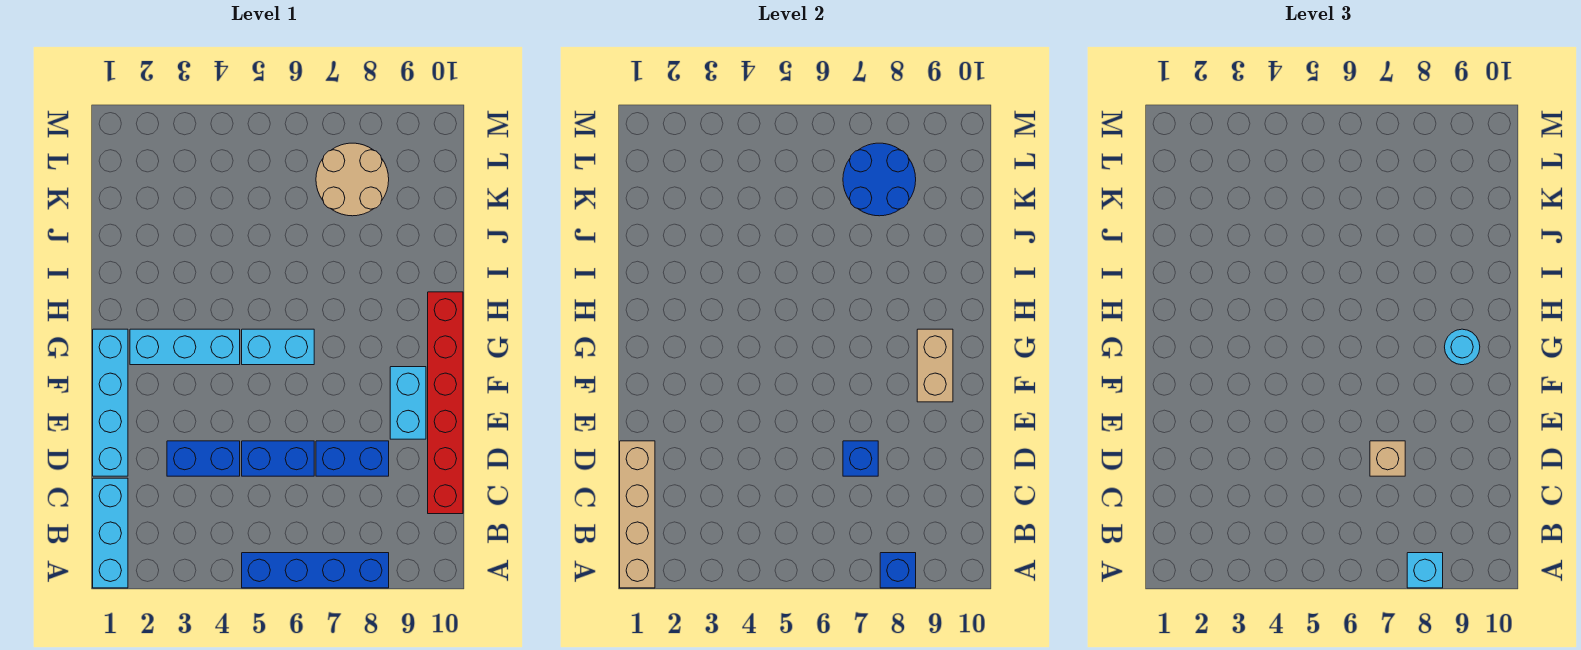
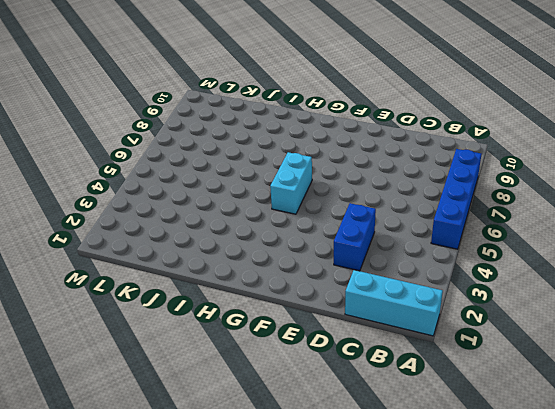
none -> red 1x6 brick [428,292,463,514]
none -> cyan 1x4 brick [93,329,128,476]
none -> blue 1x2 brick [242,441,314,476]

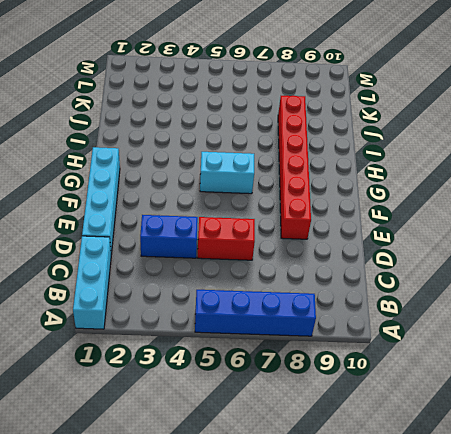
red 1x2 brick [198,217,255,260] -> blue 1x2 brick [242,441,314,476]
red 1x6 brick [278,96,311,239] -> red 1x6 brick moved to [428,292,463,514]
none -> blue 1x2 brick [316,441,389,476]
none -> cyan 1x2 brick [390,367,426,439]
none -> cyan 1x3 brick [130,329,240,365]

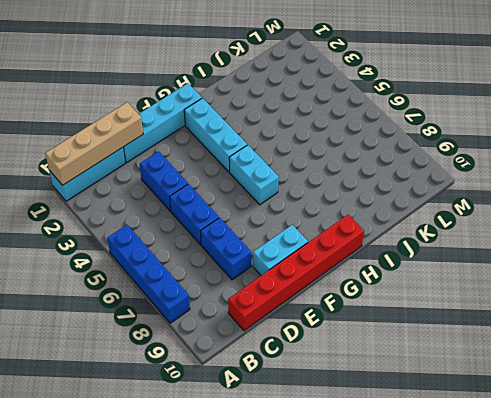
none -> tan 2x2 round brick [316,143,389,216]
none -> blue 1x1 brick [880,553,916,588]
none -> blue 1x1 brick [843,441,878,476]

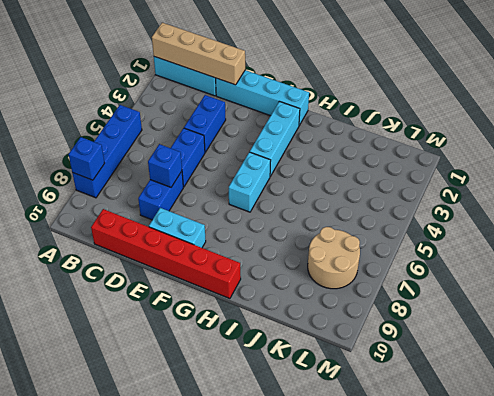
none -> tan 1x2 brick [917,329,953,402]
none -> blue 2x2 round brick [843,143,916,216]
none -> cyan 1x1 brick [1407,553,1443,588]

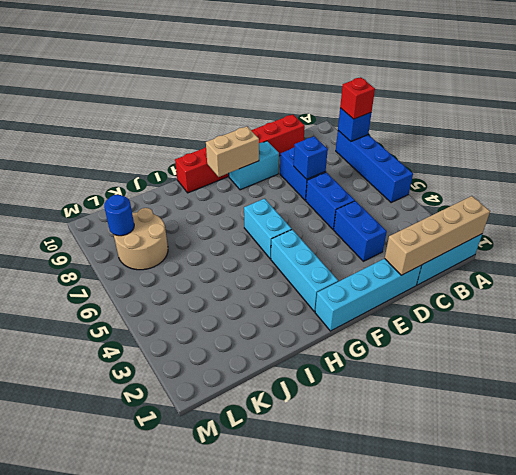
red 1x1 brick [340,77,375,119] -> cyan 1x1 brick [1407,553,1443,588]
blue 1x1 round brick [104,195,134,236] -> blue 2x2 round brick [843,143,916,216]
none -> tan 1x1 brick [1370,441,1405,476]
none -> cyan 1x1 round brick [1445,329,1480,365]

